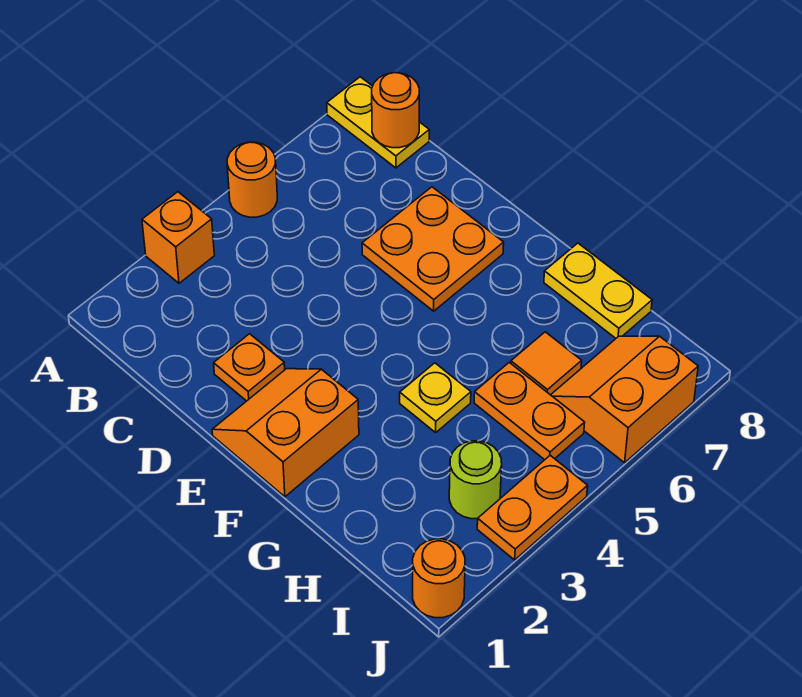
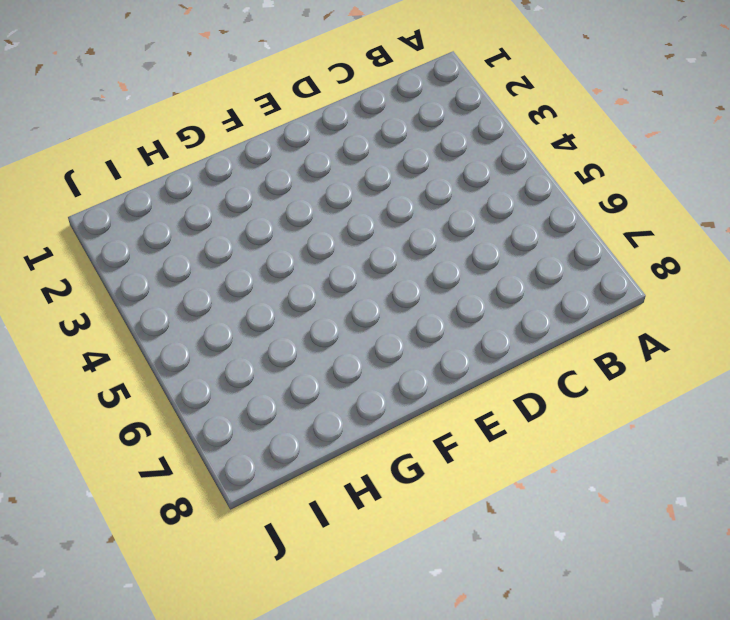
none -> orange 1x1 brick [142,192,214,283]
none -> orange 1x1 round brick [227,142,277,217]
none -> yellow 1x2 plate [327,77,429,168]

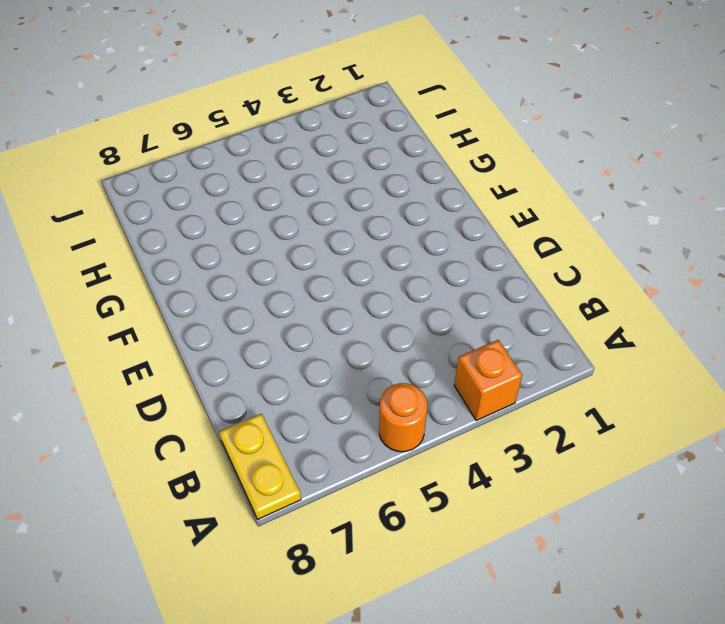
none -> orange 1x1 plate [214,334,285,401]
none -> orange 2x2 plate [362,187,504,311]
none -> orange 2x2 slope [212,369,359,497]

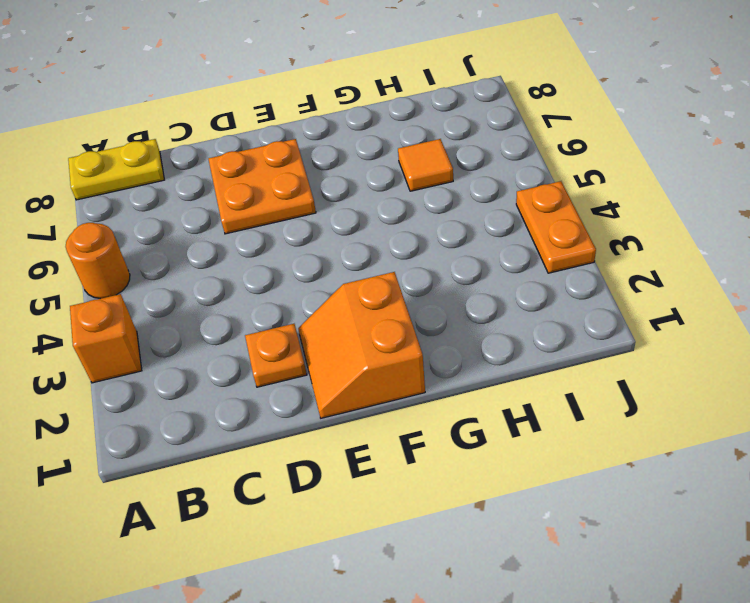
none -> yellow 1x1 plate [400,363,471,433]
none -> yellow 1x2 plate [544,243,652,338]
none -> orange 1x2 plate [474,362,585,460]

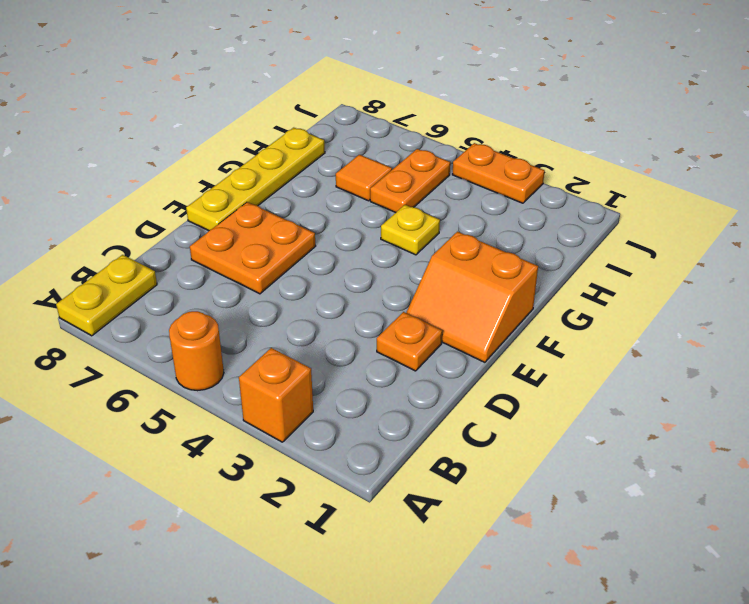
yellow 1x4 plate [186,128,325,231] -> yellow 1x2 plate [544,243,652,338]
none -> lime 1x1 round brick [449,441,502,519]
none -> orange 2x2 slope [551,336,698,463]
none -> orange 1x1 round brick [413,539,465,618]

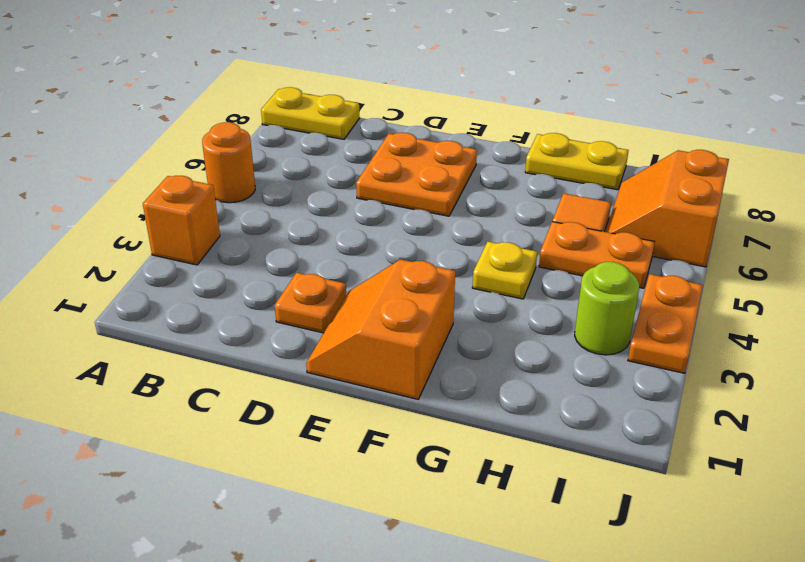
none -> orange 1x1 round brick [413,539,465,618]
none -> orange 1x1 round brick [372,73,419,148]

